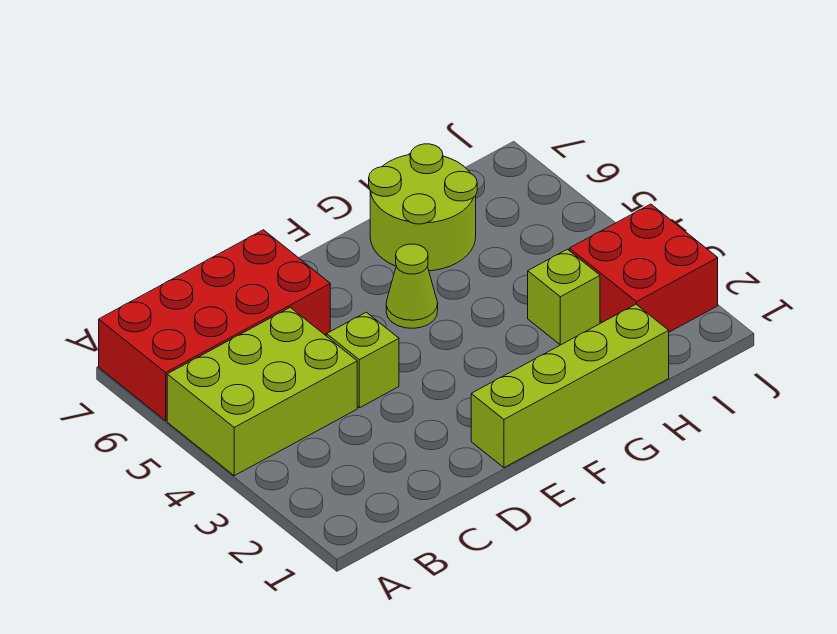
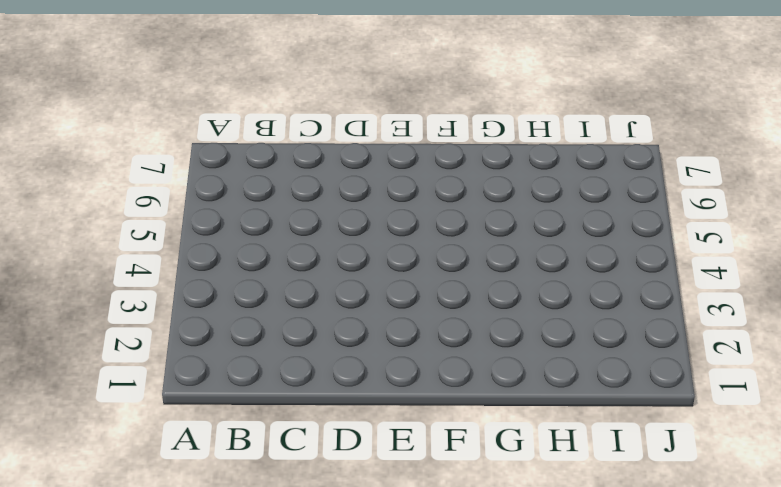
none -> lime 2x3 brick [167,307,357,476]
none -> red 2x4 brick [99,230,330,421]

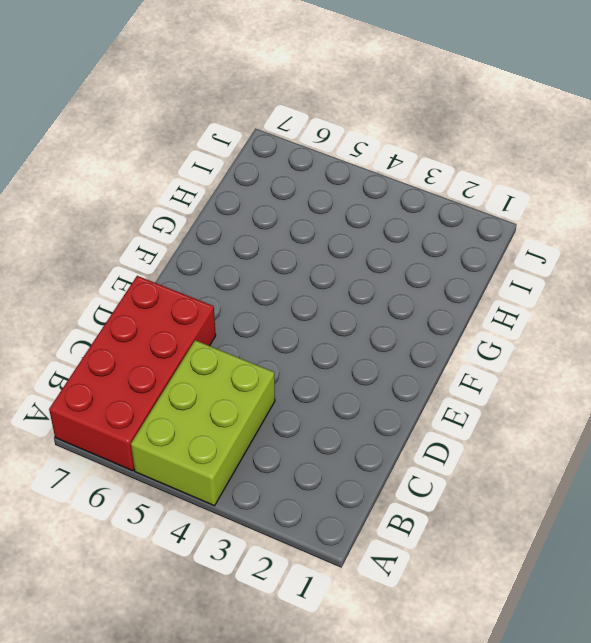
none -> lime 1x1 brick [327,312,399,408]
none -> lime 1x4 brick [471,304,669,468]

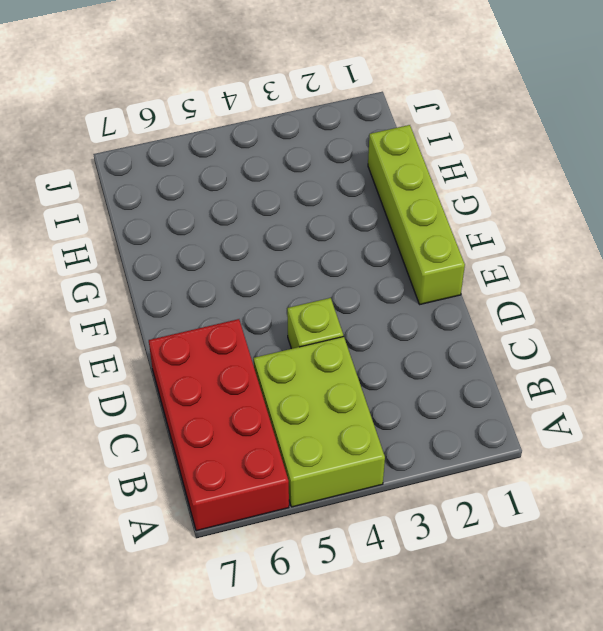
none -> lime 1x1 cone [386,244,438,328]
none -> lime 2x2 round brick [369,144,477,271]

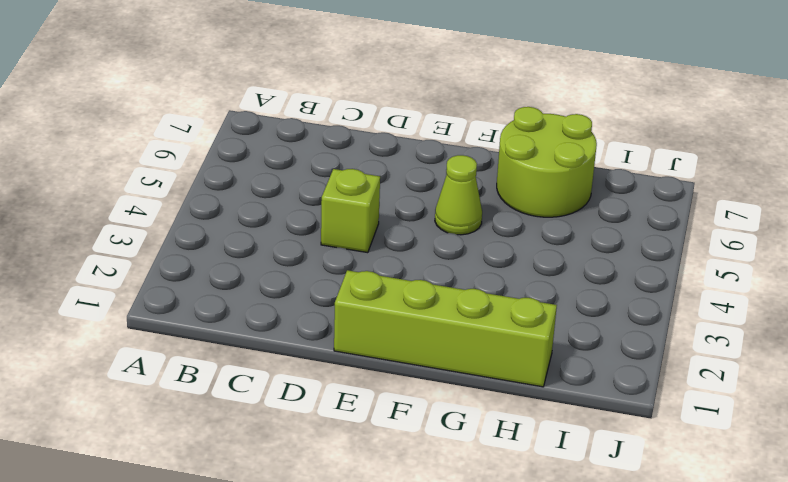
none -> lime 2x3 brick [167,307,357,476]
none -> red 2x4 brick [99,230,330,421]

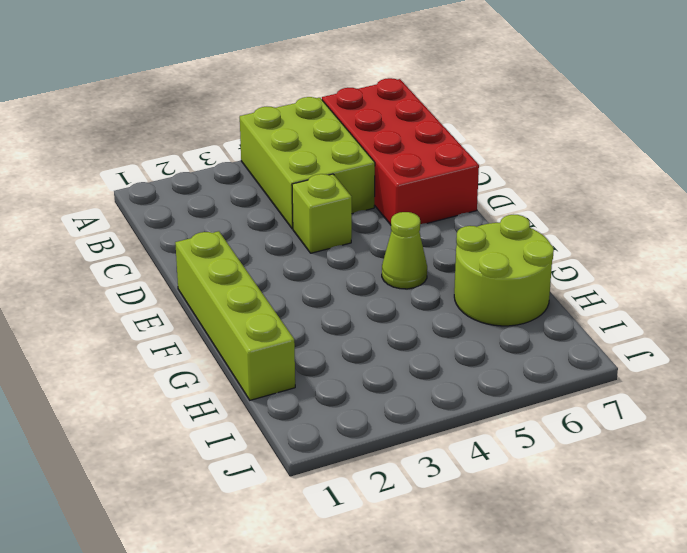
none -> lime 1x1 brick [528,249,600,345]
none -> red 2x2 brick [569,204,718,332]

